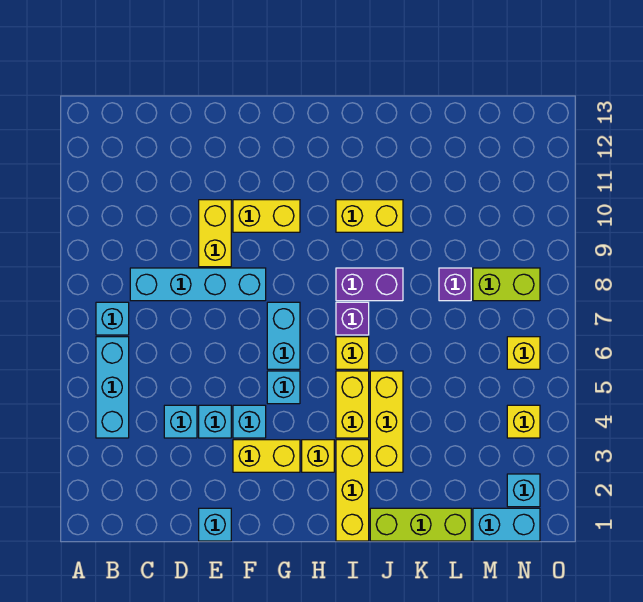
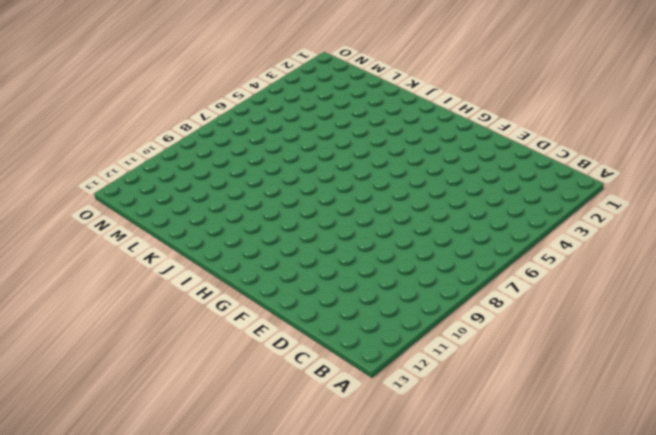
none -> cyan 1x3 brick [96,337,129,438]
none -> cyan 1x1 brick [96,302,129,335]
none -> cyan 1x4 brick [130,268,266,301]

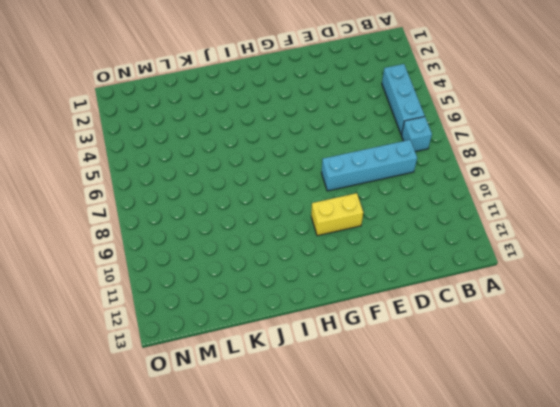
none -> cyan 1x1 brick [164,405,197,438]
none -> cyan 1x1 brick [199,508,231,541]
none -> cyan 1x1 brick [199,405,231,438]

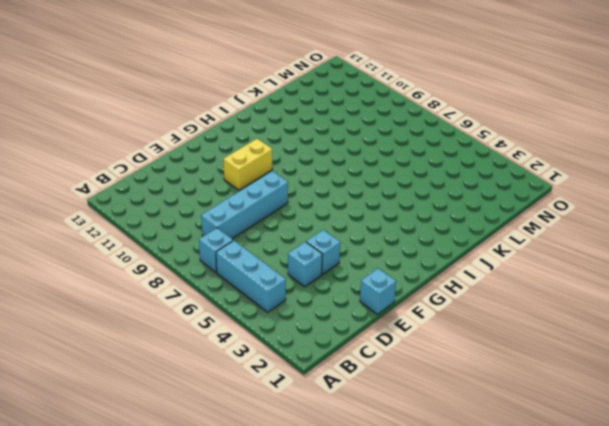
none -> yellow 1x2 brick [199,200,231,267]
none -> yellow 1x2 brick [233,440,300,472]
none -> cyan 1x1 brick [233,405,266,438]

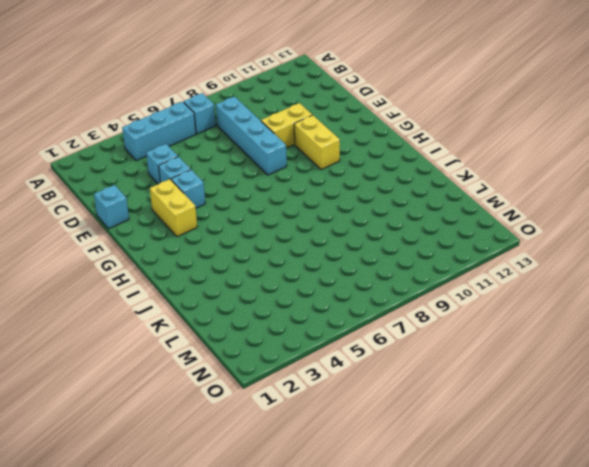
none -> cyan 1x1 brick [267,371,300,404]
none -> cyan 1x2 brick [267,302,300,369]
none -> yellow 1x1 brick [302,440,334,472]

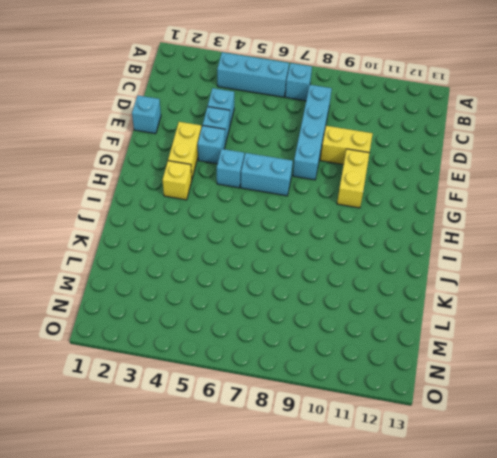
none -> yellow 1x3 brick [336,440,369,541]
none -> yellow 1x2 brick [336,371,369,438]
none -> yellow 1x1 brick [336,337,369,369]

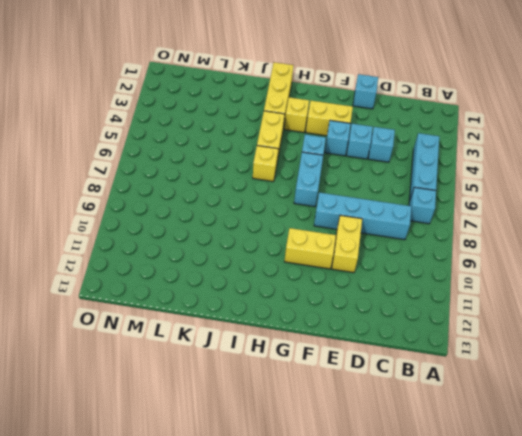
none -> purple 1x1 brick [336,302,369,335]
none -> purple 1x2 brick [336,268,403,301]
none -> yellow 1x2 brick [336,200,403,232]

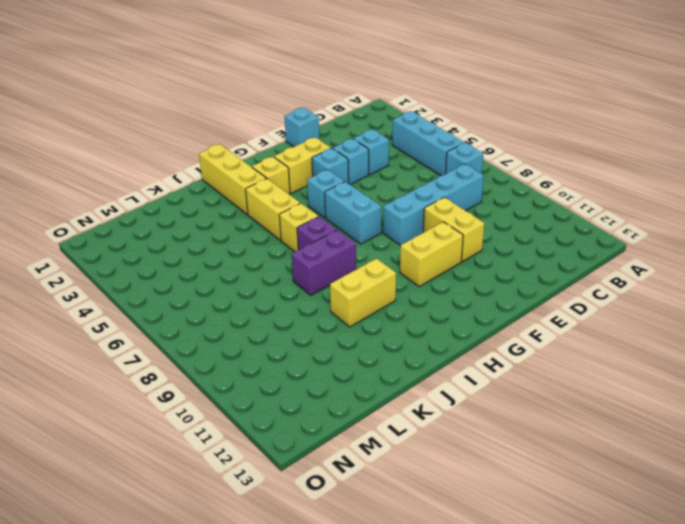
none -> lime 1x3 brick [370,508,471,541]
none -> yellow 1x3 brick [370,371,403,472]
none -> purple 1x1 brick [439,268,471,301]

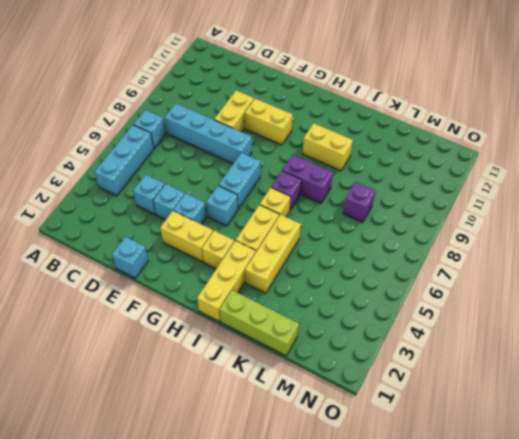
none -> cyan 1x2 brick [473,508,540,541]
none -> lime 1x2 brick [473,268,540,301]
none -> cyan 1x1 brick [507,474,540,507]

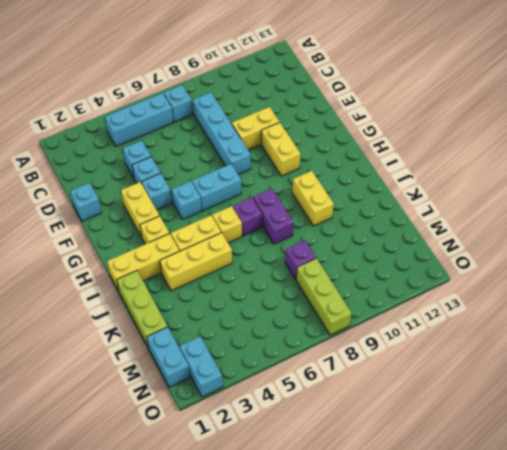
lime 1x3 brick [296,258,352,335] -> lime 1x2 brick [473,268,540,301]
cyan 1x2 brick [180,336,223,397] -> cyan 1x1 brick [507,474,540,507]
none -> yellow 1x1 brick [507,405,540,438]
none -> yellow 1x1 brick [507,337,540,369]

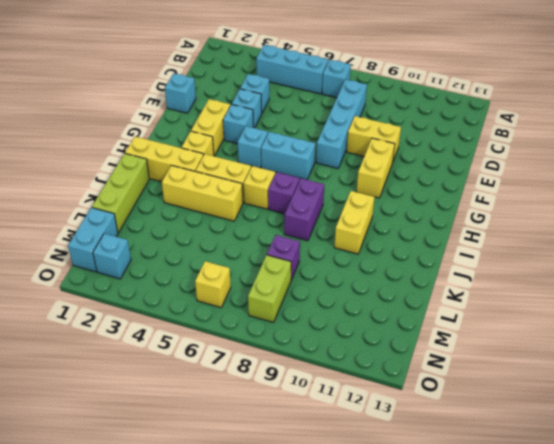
none -> yellow 1x1 brick [507,405,540,438]

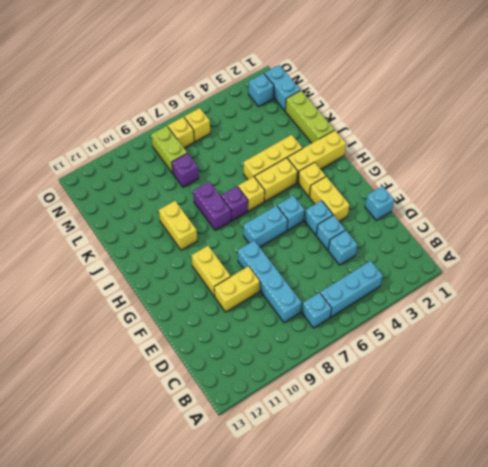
yellow 1x1 brick [168,117,194,148] -> yellow 1x1 brick moved to [507,405,540,438]

